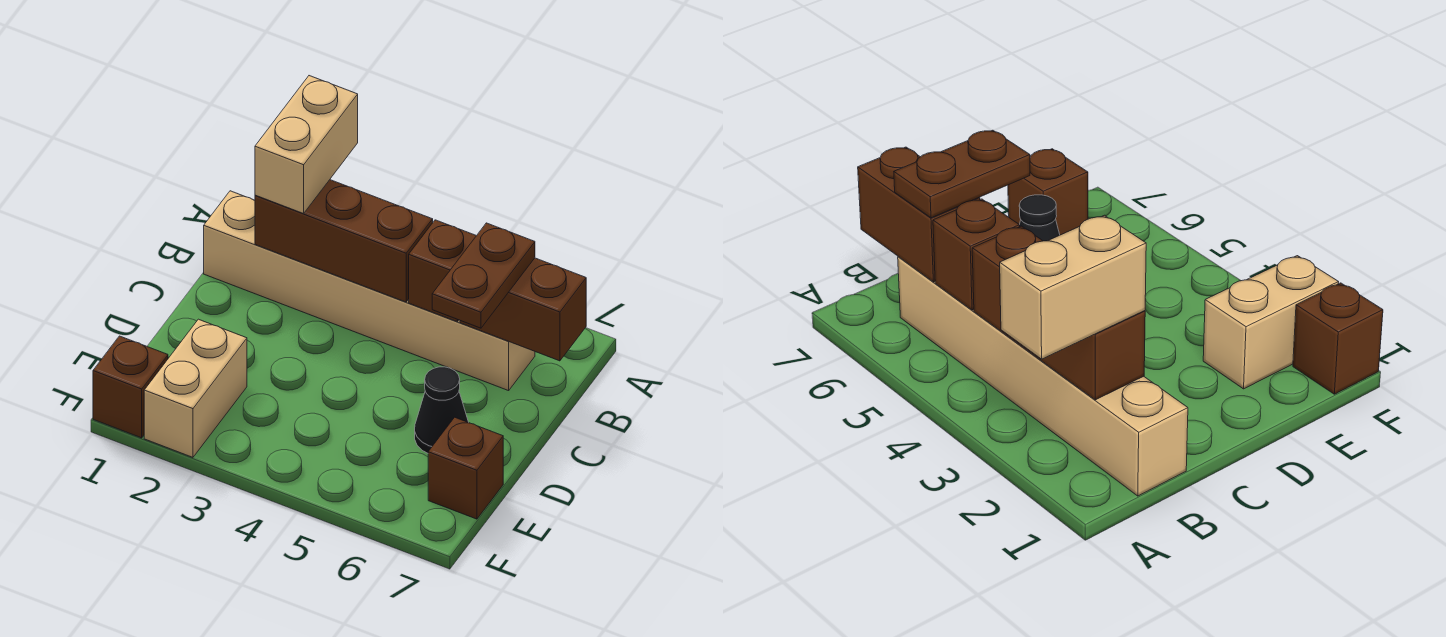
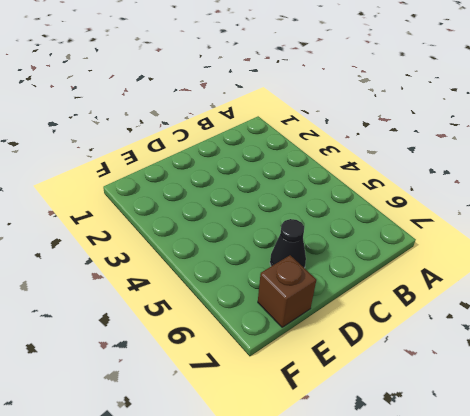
none -> tan 1x6 brick [204,191,535,391]
none -> tan 1x2 brick [144,319,247,457]

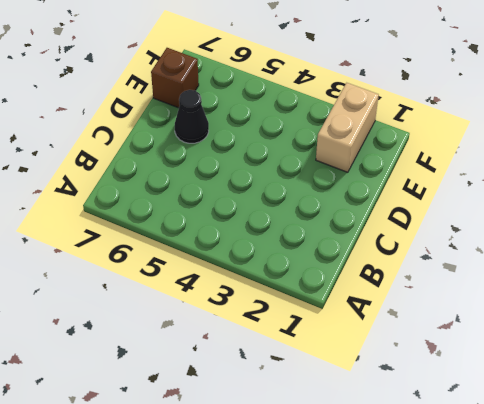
none -> tan 1x6 brick [204,191,535,391]
none -> brown 1x1 brick [93,336,168,438]

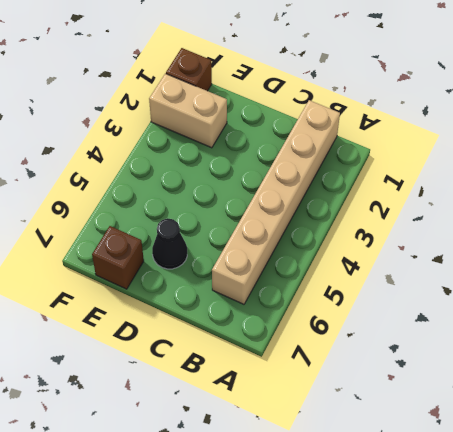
none -> brown 1x3 brick [255,180,433,302]
none -> brown 1x1 brick [409,220,476,321]

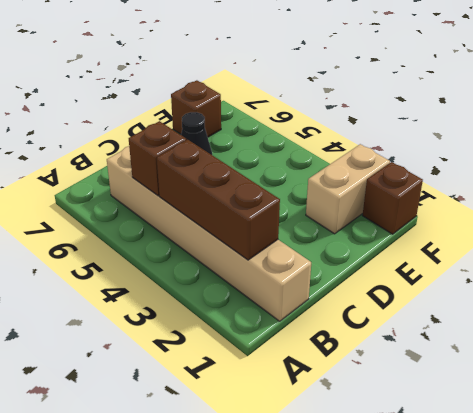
none -> brown 1x2 brick [460,258,586,361]
none -> tan 1x2 brick [255,76,358,214]

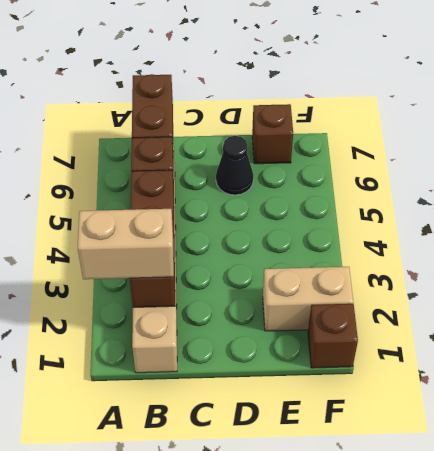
none -> brown 1x2 plate [432,223,535,328]

